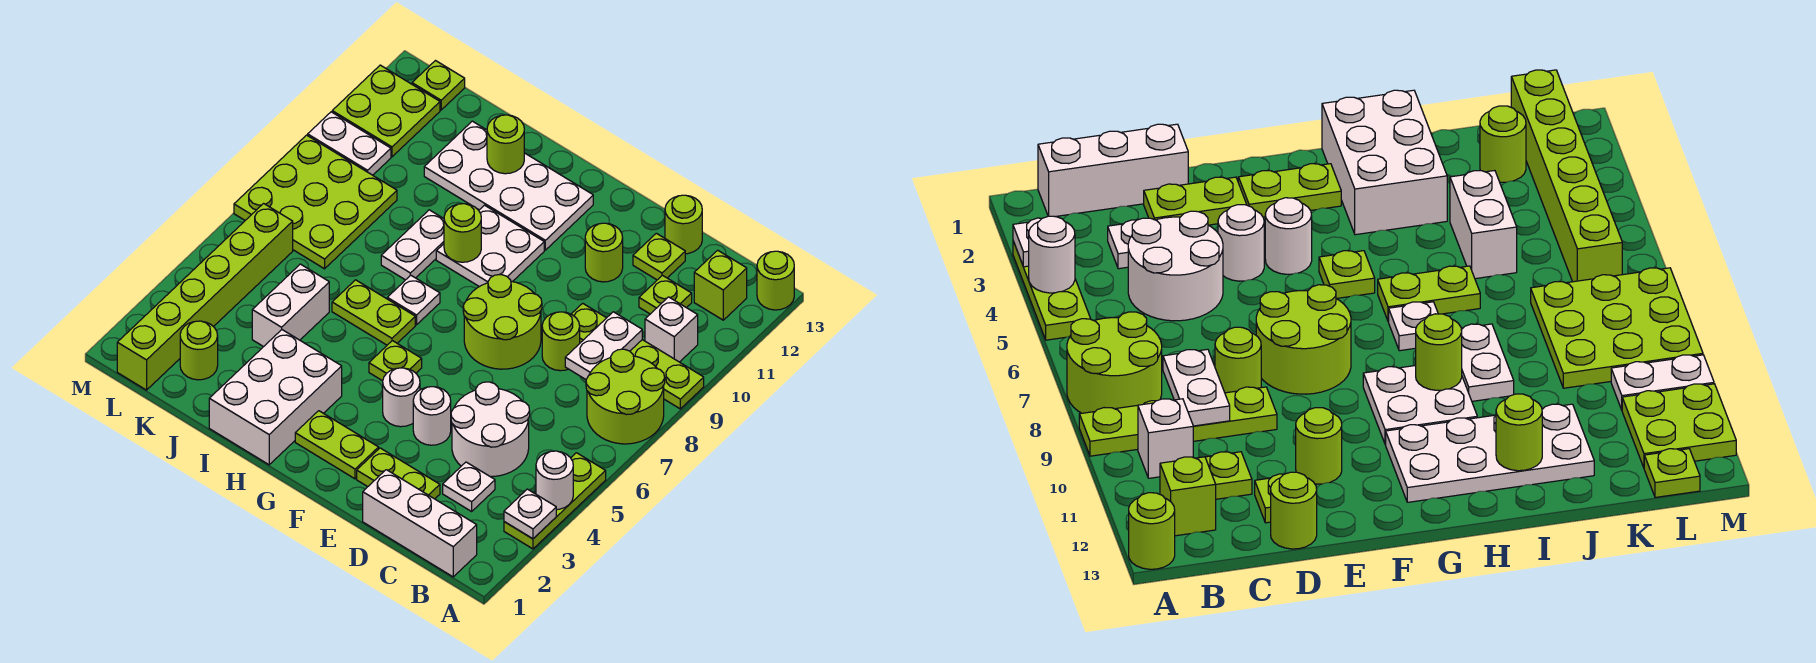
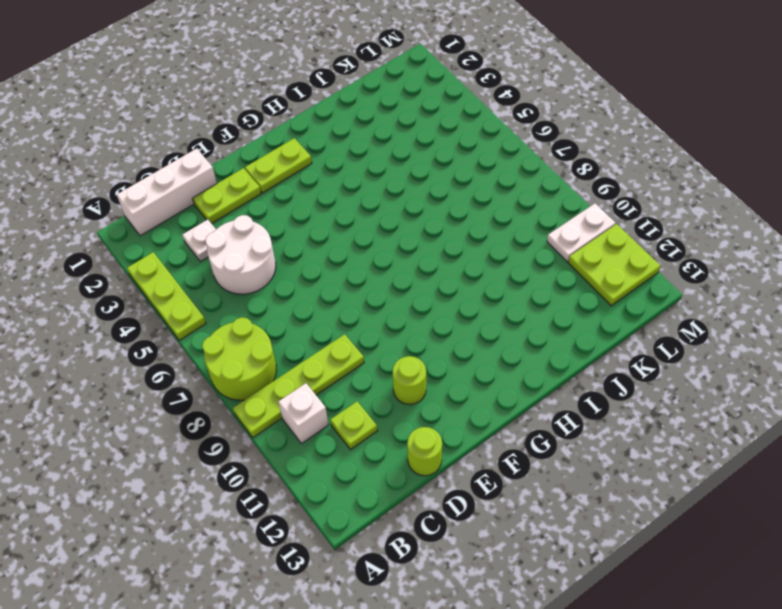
none -> lime 1x1 round brick [757,251,794,310]
none -> lime 1x1 brick [694,250,747,320]
none -> lime 1x1 round brick [542,312,580,371]
none -> lime 1x1 plate [633,233,685,280]

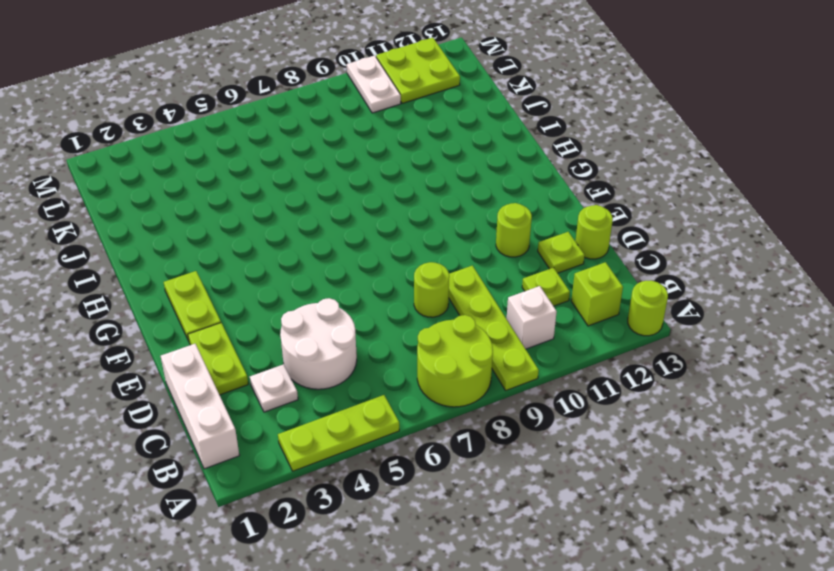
none -> white 1x1 round brick [413,387,451,445]
none -> lime 2x2 round brick [463,275,542,369]
none -> white 1x1 round brick [383,368,420,427]
none -> lime 1x1 plate [369,341,422,381]

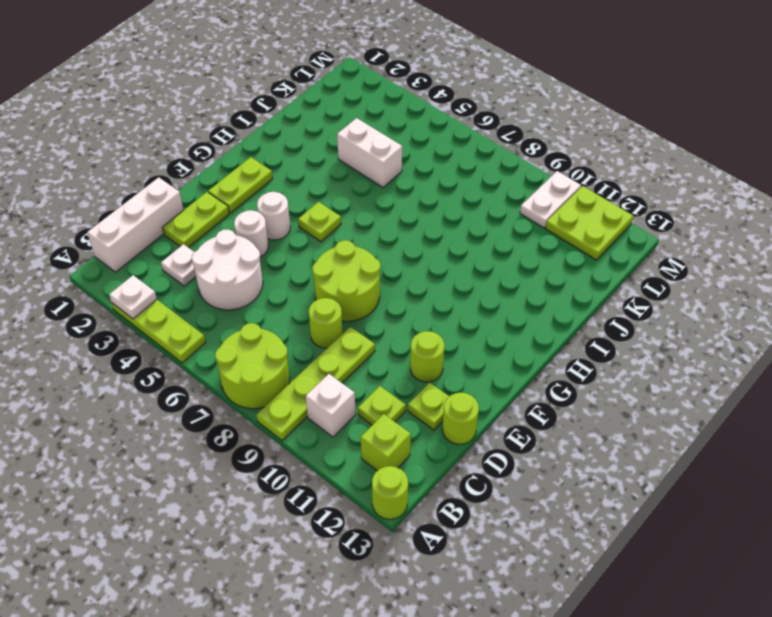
none -> white 2x2 plate [436,205,544,287]
none -> white 2x4 plate [424,121,593,250]
none -> white 2x3 brick [209,330,342,465]
none -> lime 1x2 plate [332,280,415,345]

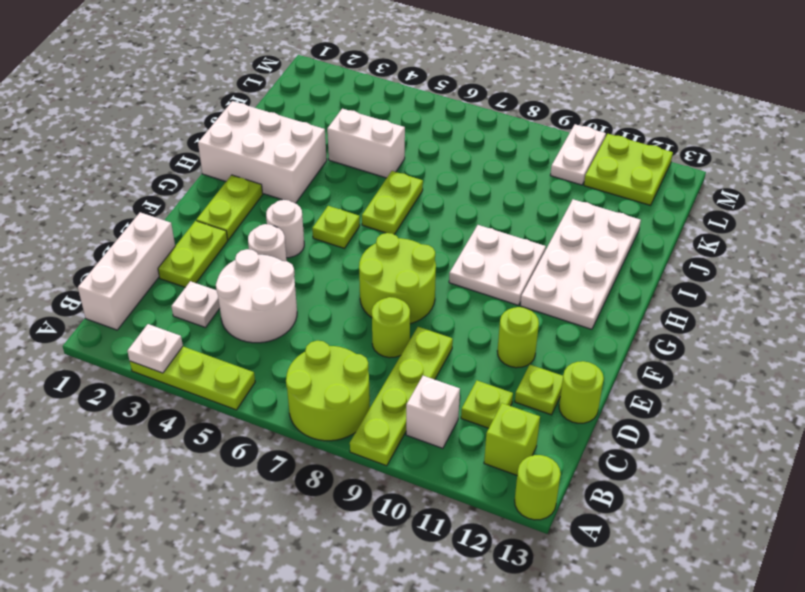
none -> white 1x1 plate [387,275,440,325]
none -> white 1x2 plate [381,210,444,280]
none -> lime 1x1 round brick [180,321,218,380]
none -> lime 3x3 plate [234,135,397,269]

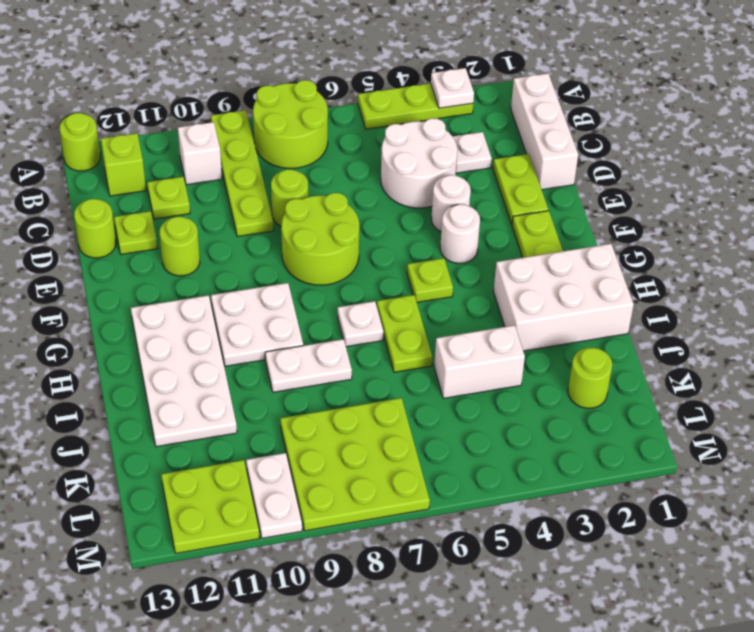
none -> lime 1x6 brick [117,204,293,390]
none -> lime 1x1 plate [412,61,465,110]
none -> white 1x1 round brick [536,451,573,510]
none -> white 1x2 plate [565,312,642,379]

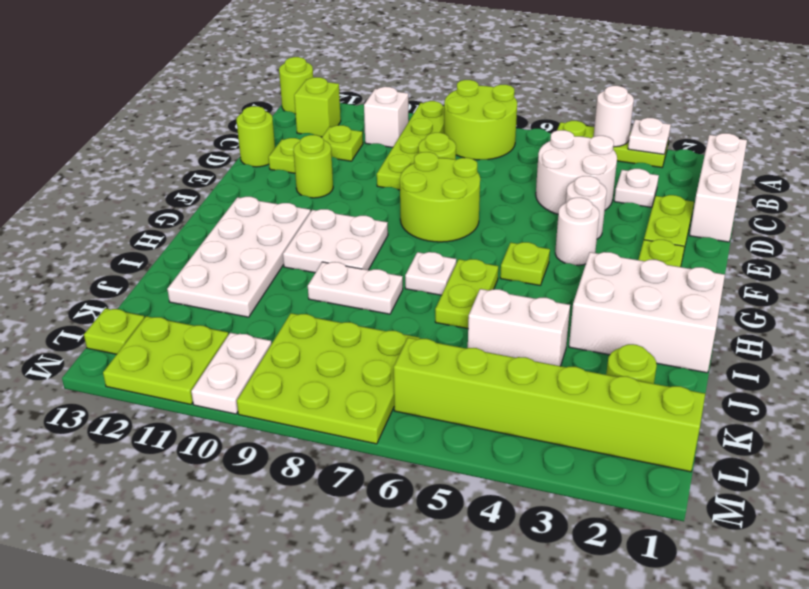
none -> white 1x2 plate [565,312,642,379]
none -> lime 1x1 round brick [444,204,481,262]
none -> lime 1x1 round brick [487,115,524,174]

